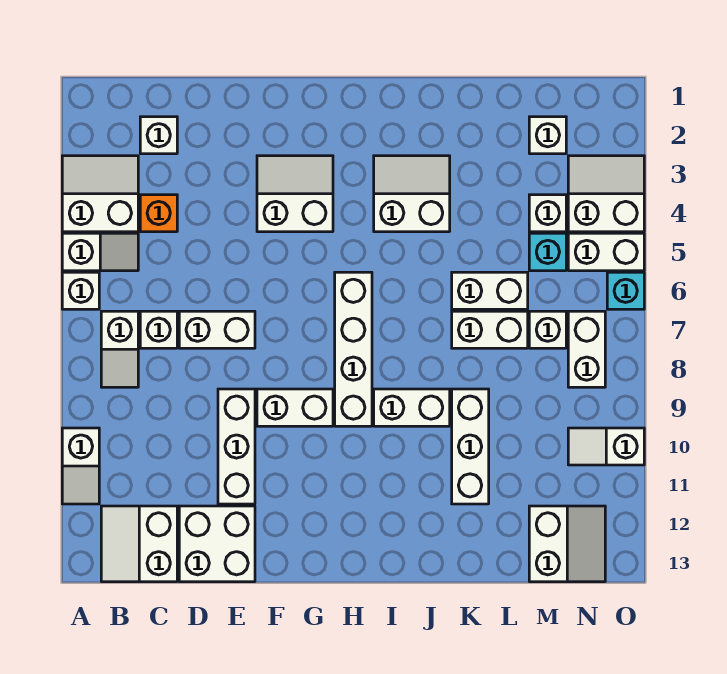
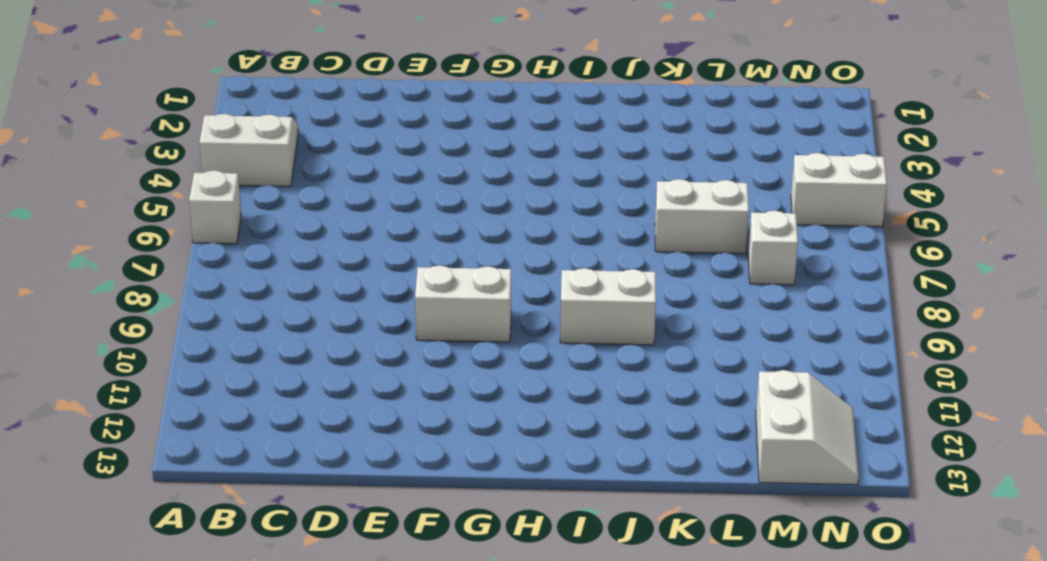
none -> white 1x2 slope [62,233,138,271]
none -> white 1x2 slope [62,428,99,504]
none -> white 1x2 slope [101,311,138,387]
none -> white 2x2 slope [101,506,177,582]

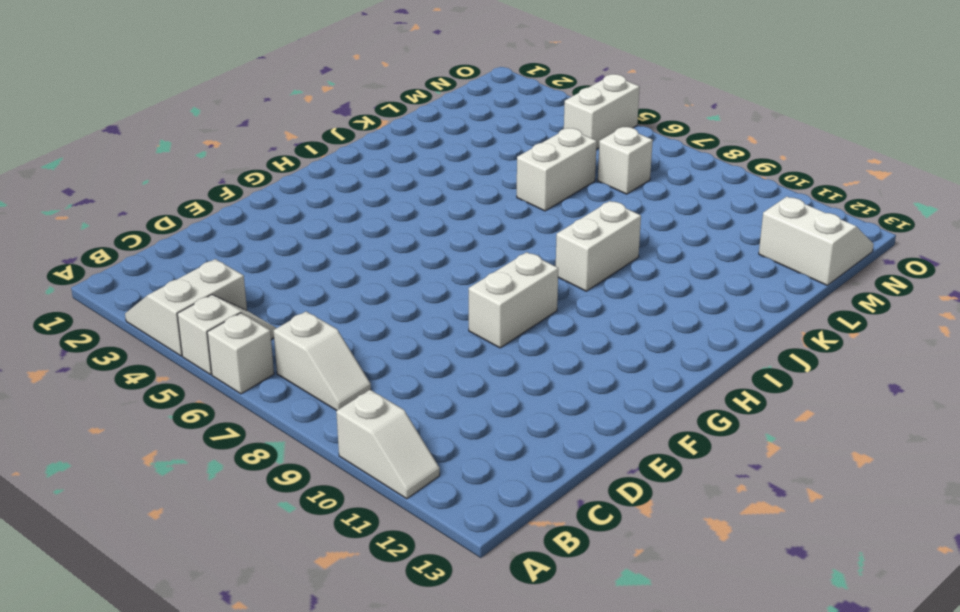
none -> white 2x2 slope [101,506,177,582]
none -> white 1x1 brick [140,117,177,154]
none -> orange 1x1 brick [140,195,177,232]
none -> white 1x1 brick [140,311,177,348]

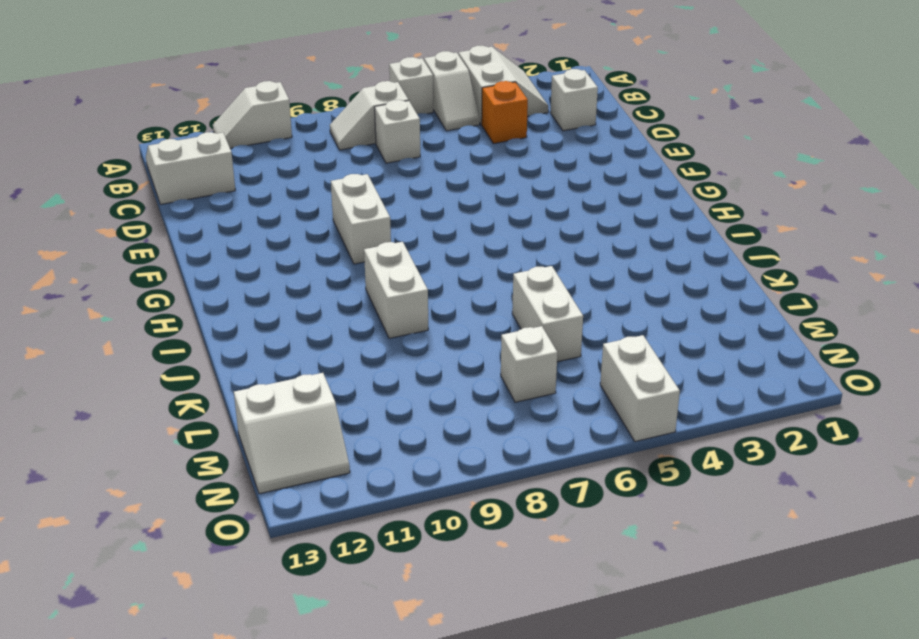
none -> white 1x2 brick [179,311,255,348]
none -> white 2x2 brick [179,506,255,582]
none -> white 1x3 brick [218,389,255,504]
none -> white 2x2 slope [257,156,333,232]

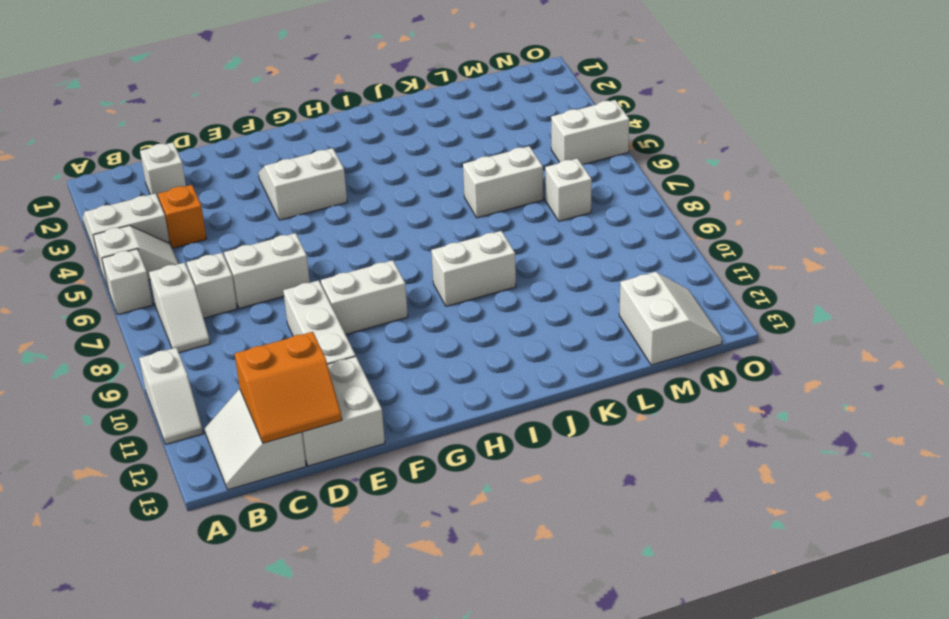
orange 2x2 slope [235,332,342,443] -> none
none -> white 1x4 brick [335,272,372,426]
none -> white 2x2 slope [374,156,450,232]
none -> white 1x2 brick [452,311,528,348]
none -> white 1x3 brick [452,389,489,504]

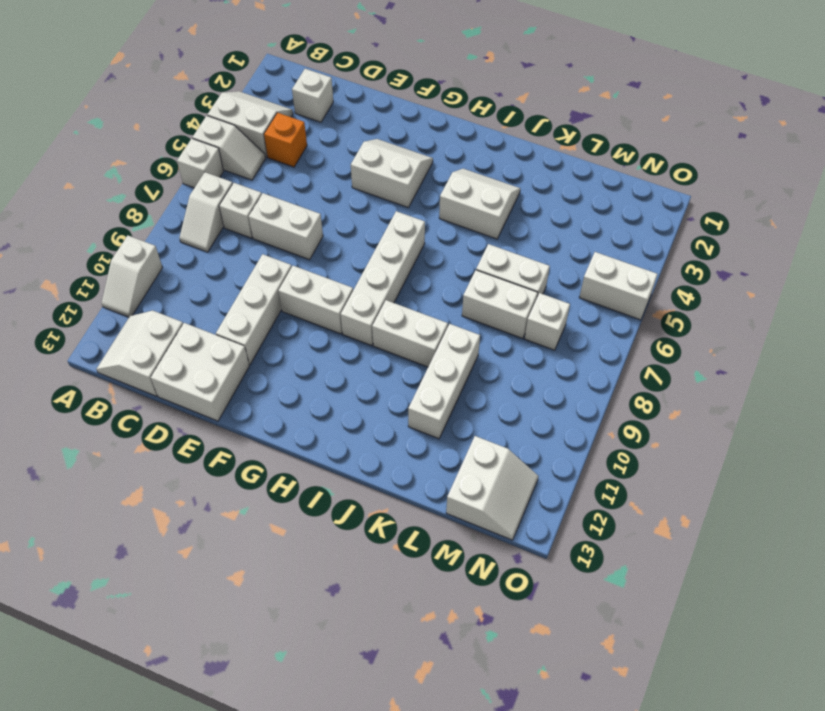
none -> white 1x1 brick [529,117,566,154]
none -> white 1x1 brick [529,195,566,232]
none -> cyan 1x1 brick [529,233,566,271]
none -> white 2x2 slope [568,156,644,232]

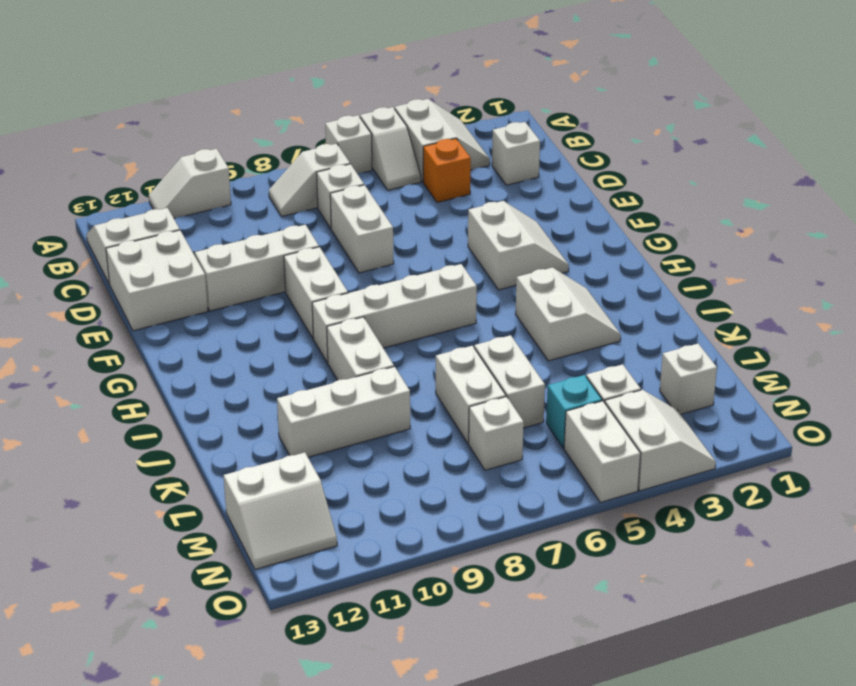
none -> white 1x2 brick [568,311,605,387]
none -> white 1x2 slope [568,428,644,465]
none -> cyan 1x1 brick [607,272,644,309]

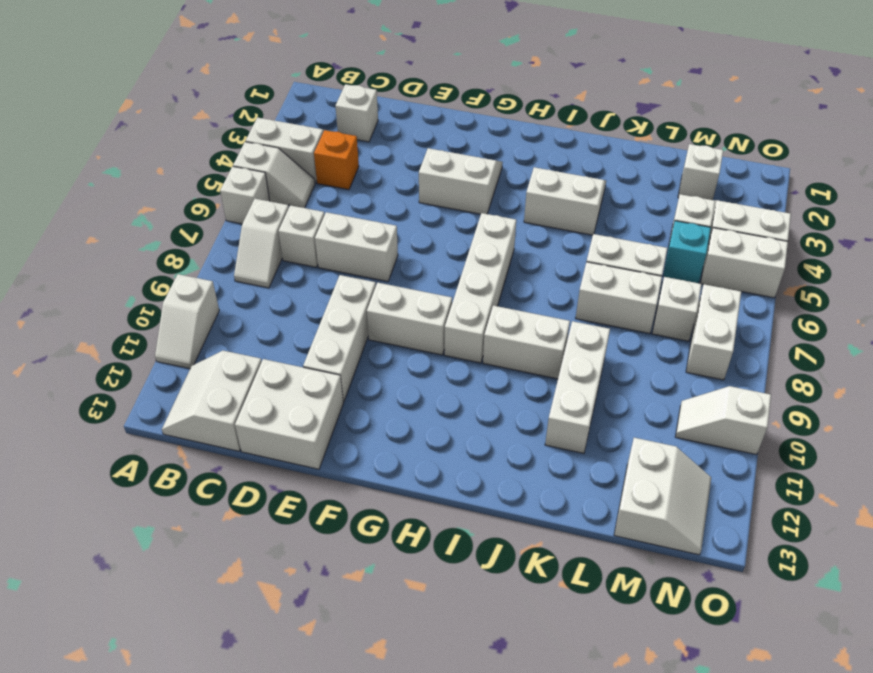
none -> cyan 1x1 brick [607,272,644,309]

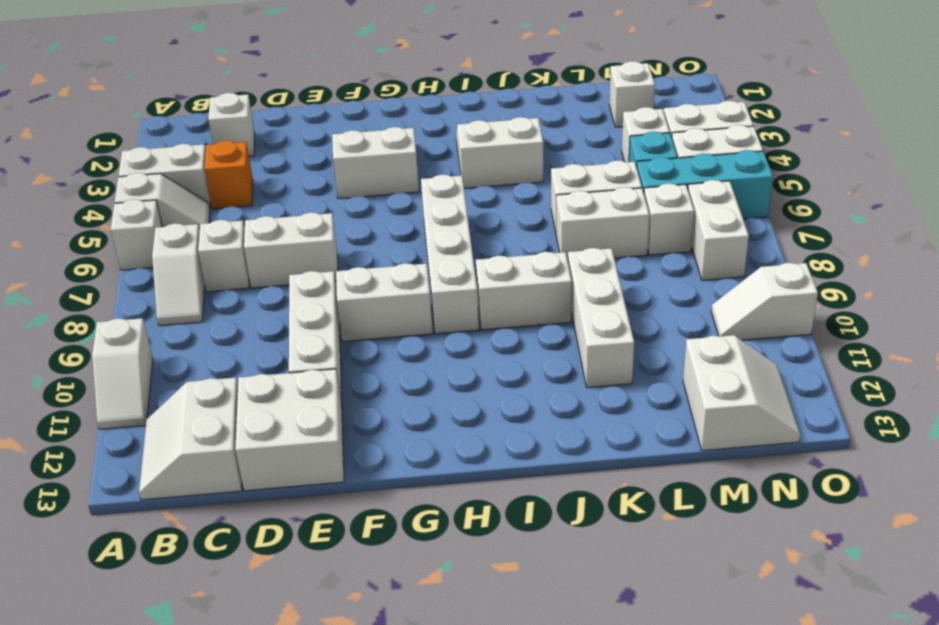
cyan 1x3 brick [637,150,773,219] -> cyan 1x1 brick [607,272,644,309]

